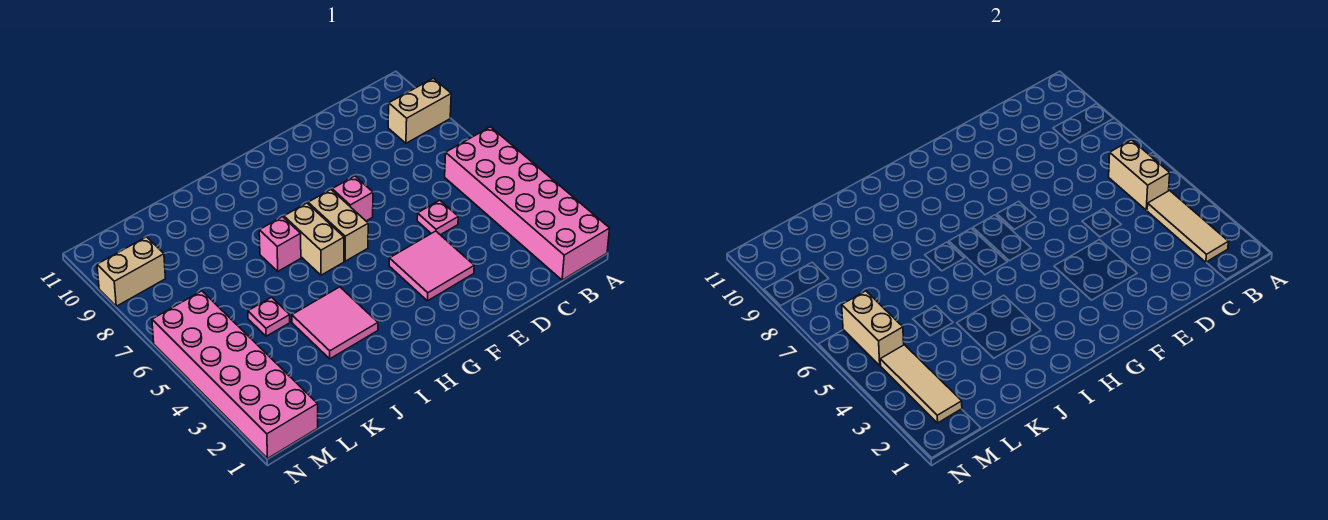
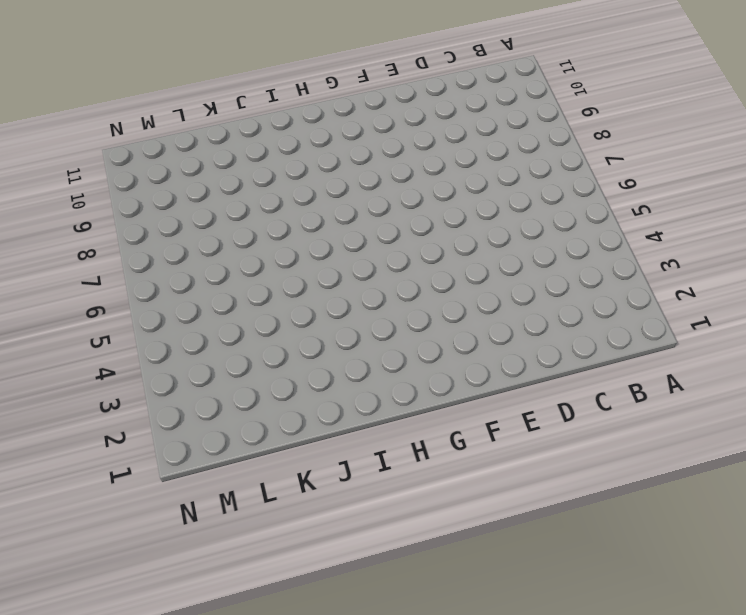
none -> pink 2x6 brick [445,127,610,280]
none -> tan 1x2 brick [388,78,451,143]
none -> pink 1x1 plate [417,200,458,235]

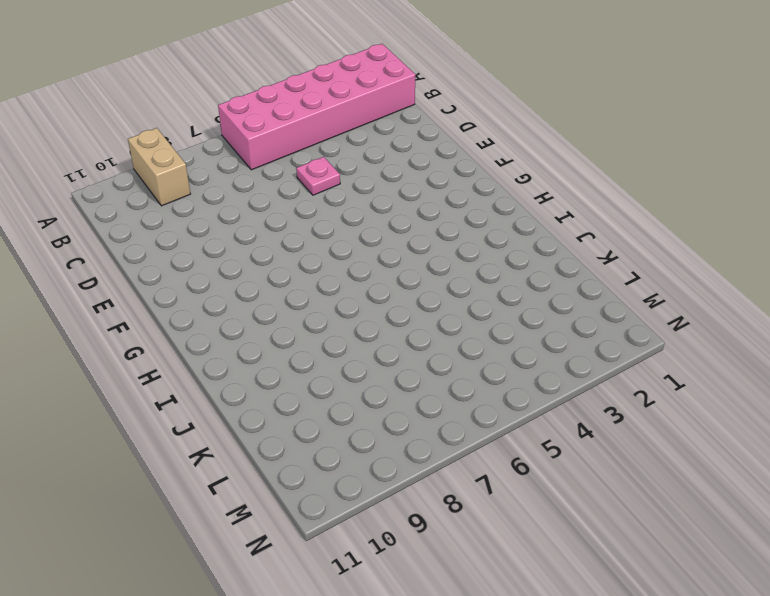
none -> pink 2x2 tile [389,231,474,301]
none -> pink 1x1 brick [332,176,373,221]
none -> tan 1x2 brick [308,190,368,261]

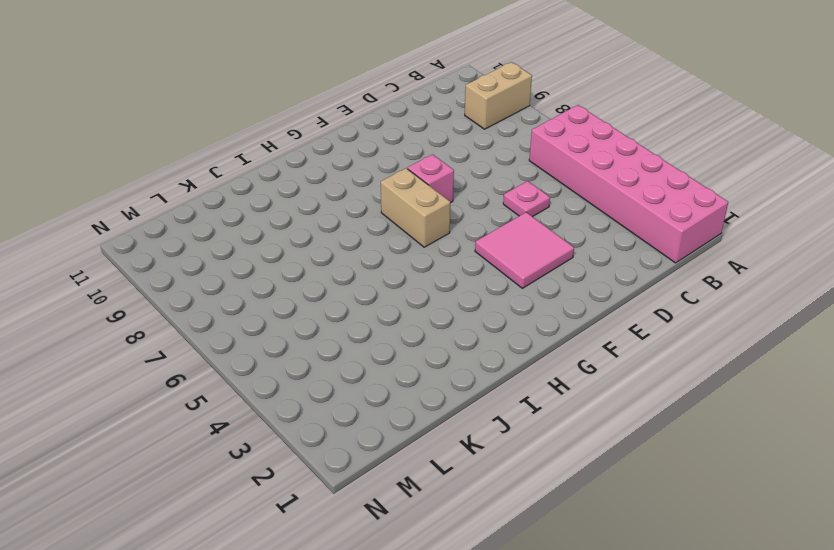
none -> tan 1x2 brick [284,203,344,275]
none -> pink 2x2 tile [292,287,378,359]
none -> pink 1x1 brick [259,217,301,271]

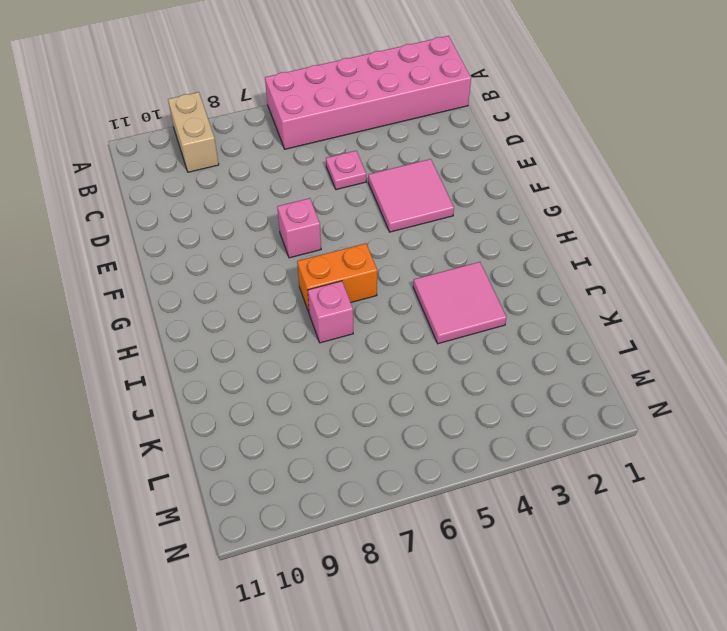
orange 1x2 brick [297,243,377,312] -> tan 1x2 brick [284,203,344,275]
none -> tan 1x2 brick [308,190,368,261]
none -> pink 1x1 plate [248,297,290,336]
none -> pink 2x6 brick [152,291,318,458]

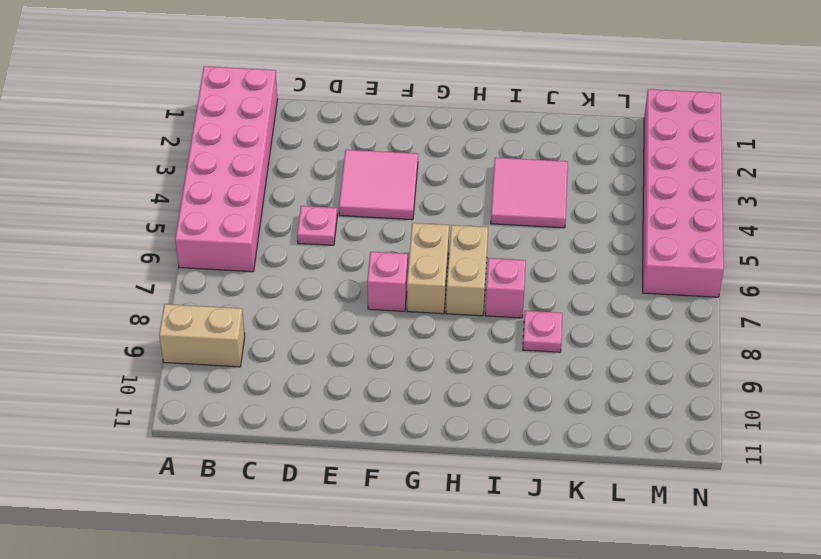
pink 1x1 plate [523,311,562,352] -> pink 1x1 plate moved to [248,297,290,336]
none -> tan 1x2 brick [97,237,165,306]
none -> tan 1x3 tile [1147,191,1228,262]
none -> tan 1x2 brick [1109,140,1170,210]

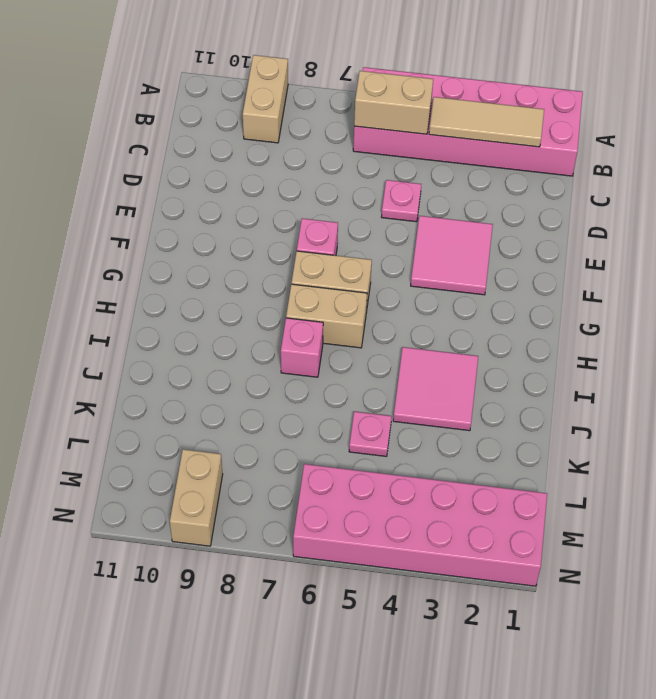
none -> tan 1x3 tile [880,345,962,423]
none -> tan 1x2 brick [842,291,904,365]

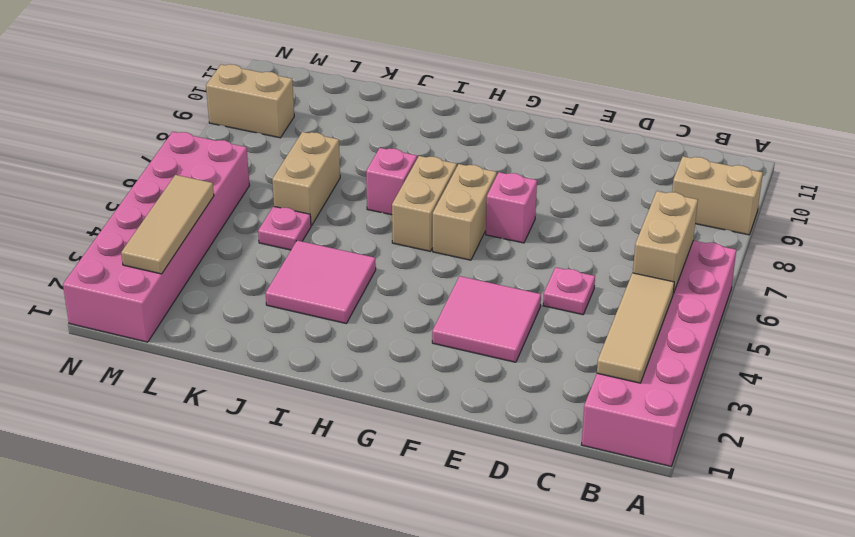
tan 1x2 brick [272,132,340,226] -> tan 1x2 brick moved to [842,291,904,365]

